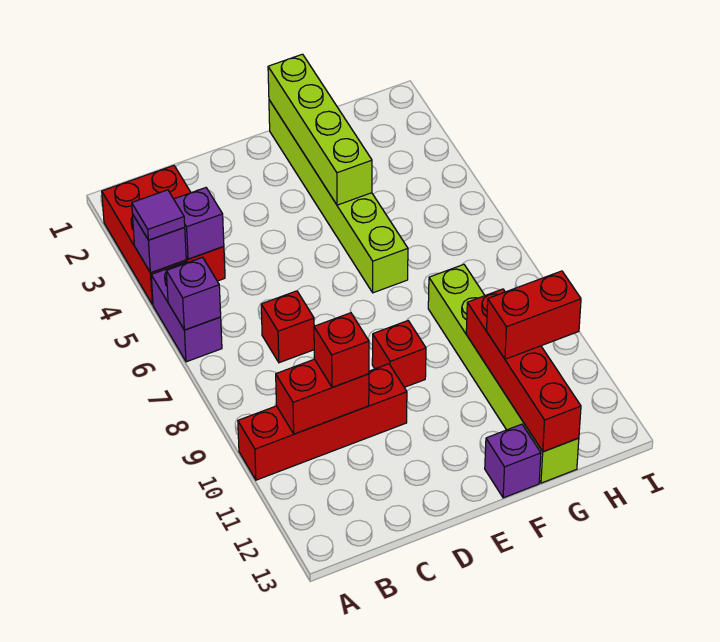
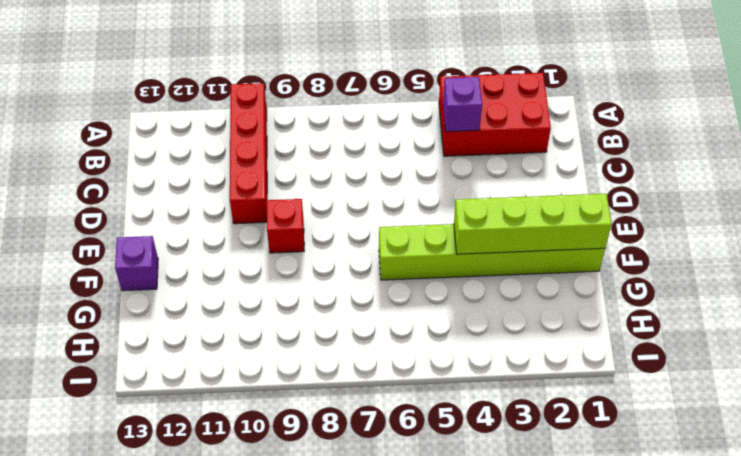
none -> purple 1x2 brick [151,262,222,362]
none -> red 1x1 brick [261,291,314,363]
none -> lime 1x6 brick [428,264,579,483]

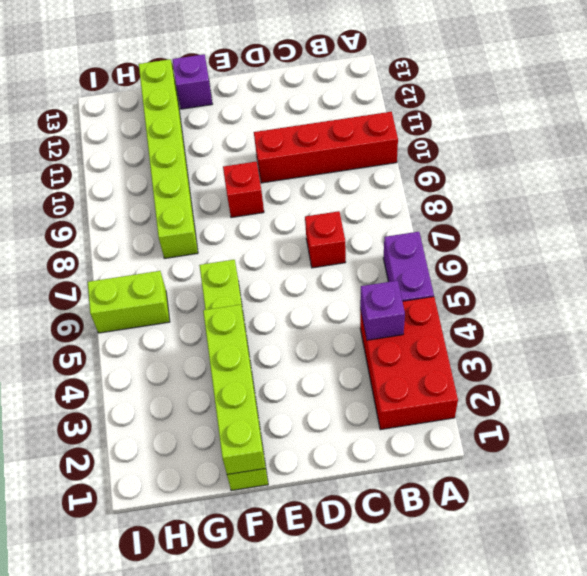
lime 1x2 brick [88,271,170,333] -> none
none -> purple 1x1 brick [132,214,186,273]
none -> purple 1x1 brick [166,257,221,330]
none -> red 1x2 brick [276,359,369,434]

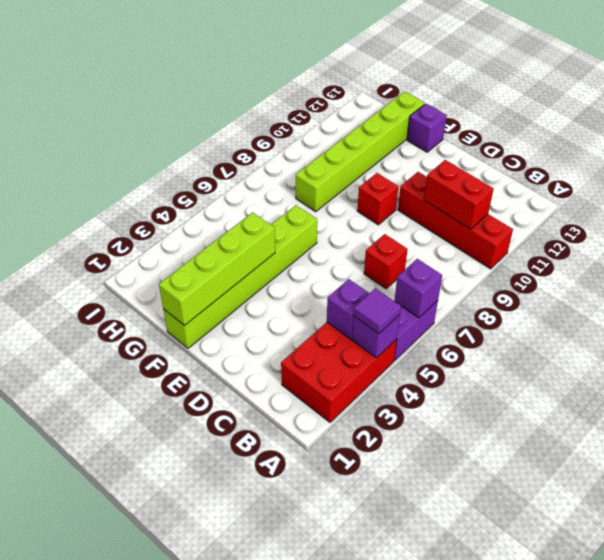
none -> red 1x4 brick [466,289,581,452]
none -> red 1x1 brick [314,313,369,387]
none -> red 1x2 brick [487,271,581,359]

